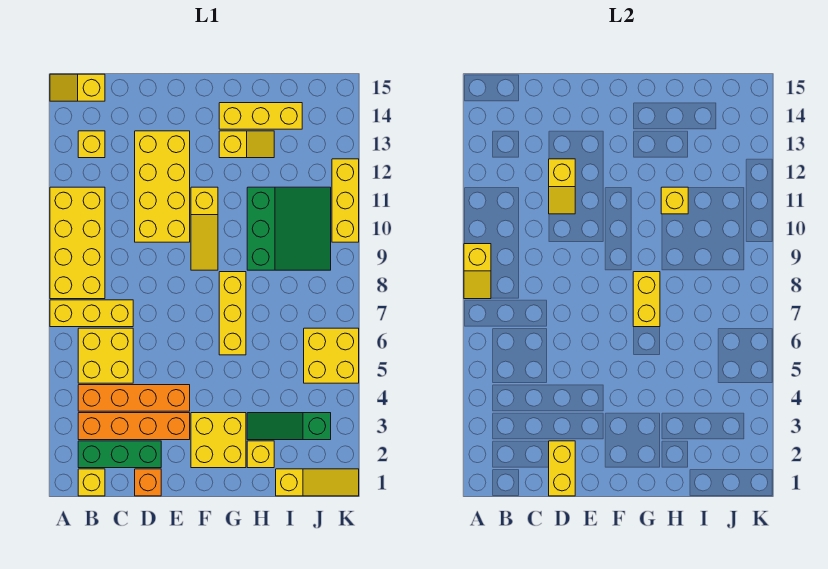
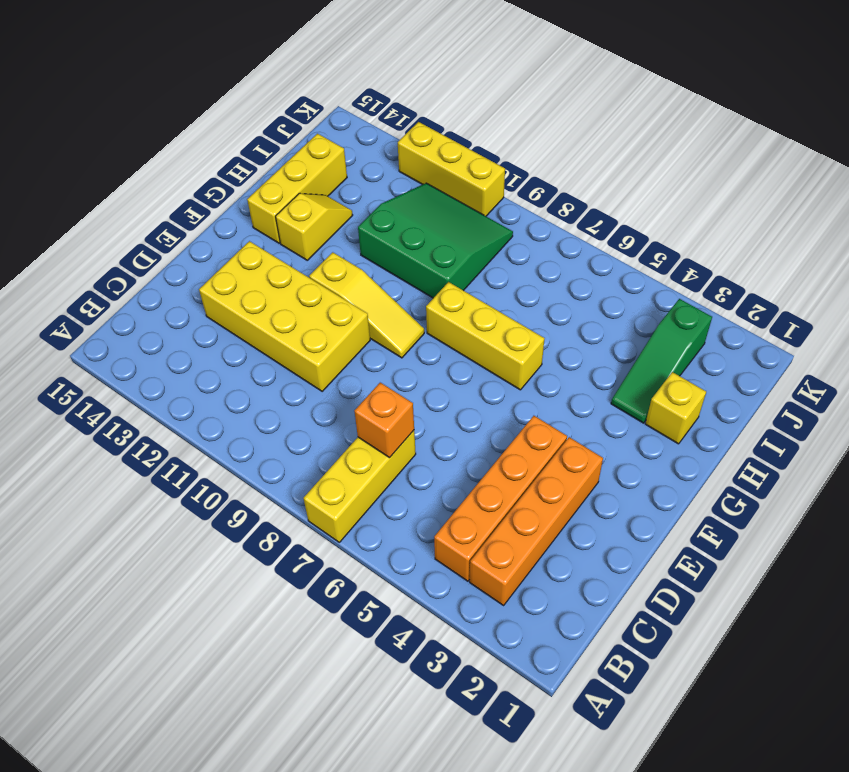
orange 1x1 brick [354,383,414,458] -> orange 1x1 brick moved to [135,469,161,496]
none -> yellow 2x4 brick [50,187,105,299]
none -> yellow 1x2 slope [50,74,105,101]
none -> yellow 1x1 brick [78,469,105,496]

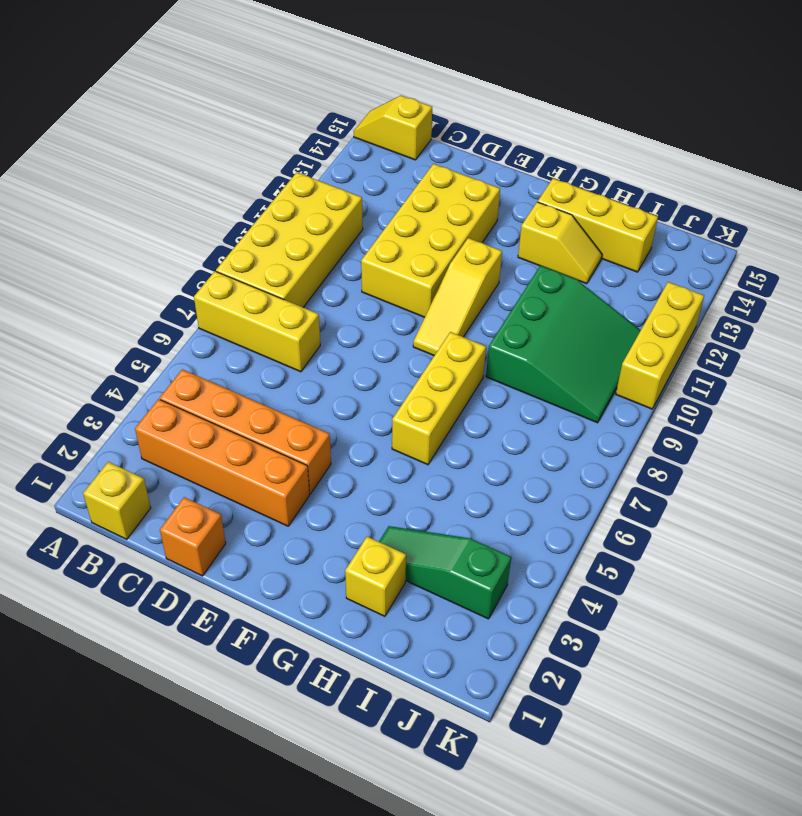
none -> green 1x3 brick [78,441,161,468]
none -> yellow 2x2 brick [78,328,133,383]
none -> yellow 1x1 brick [78,131,105,158]

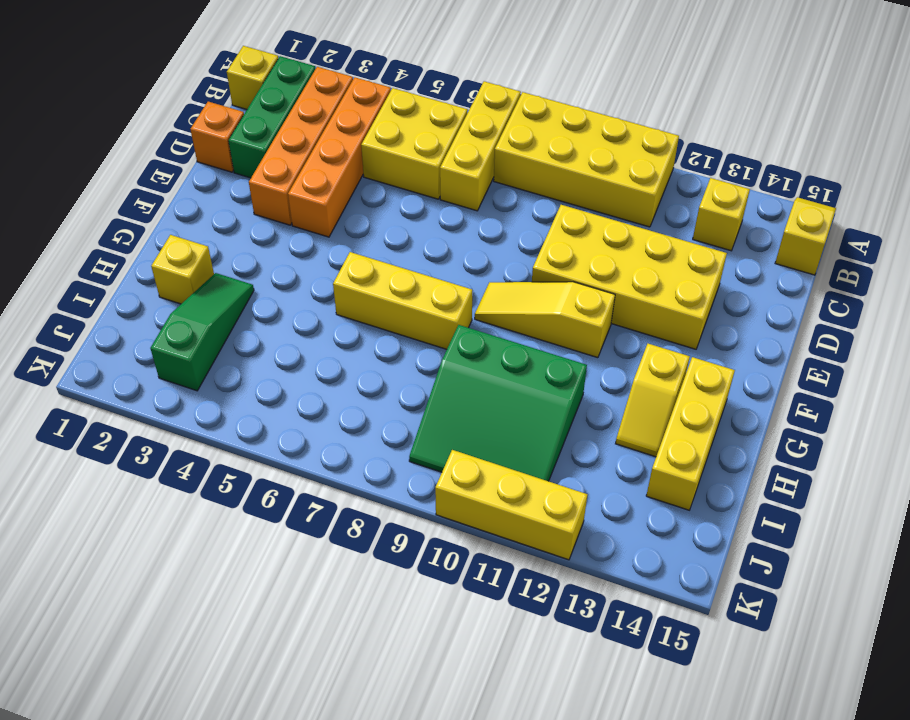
none -> yellow 2x2 brick [191,413,246,468]
none -> yellow 1x3 slope [276,469,359,496]
none -> yellow 2x2 brick [304,328,359,383]

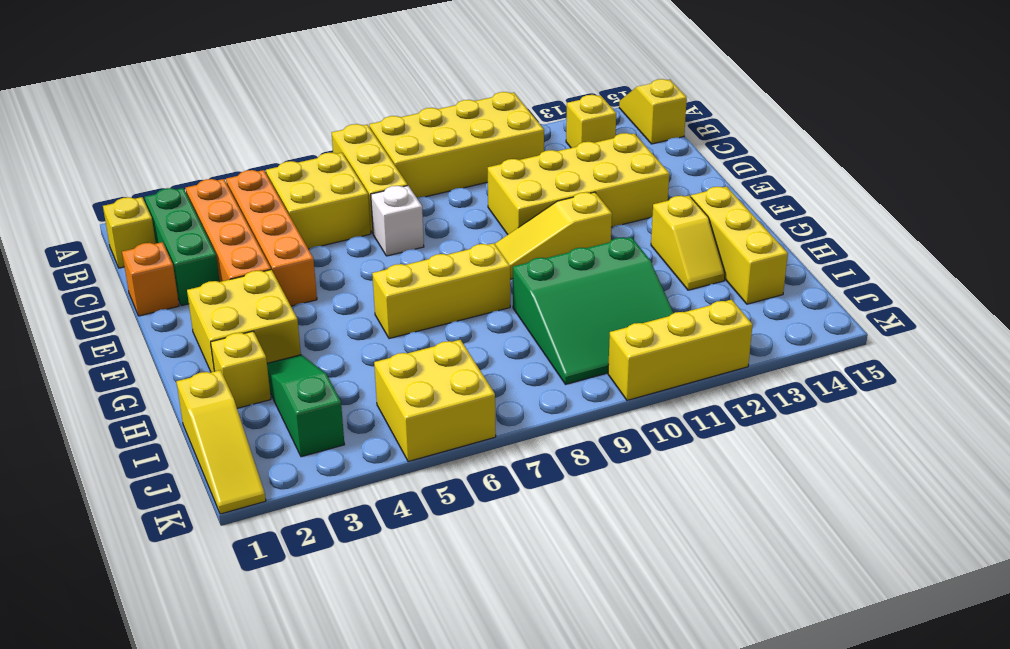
white 1x1 brick [371,186,424,256] -> none
none -> yellow 1x2 slope [464,244,491,299]
none -> yellow 1x2 brick [549,441,575,496]
none -> yellow 1x2 slope [549,159,575,214]

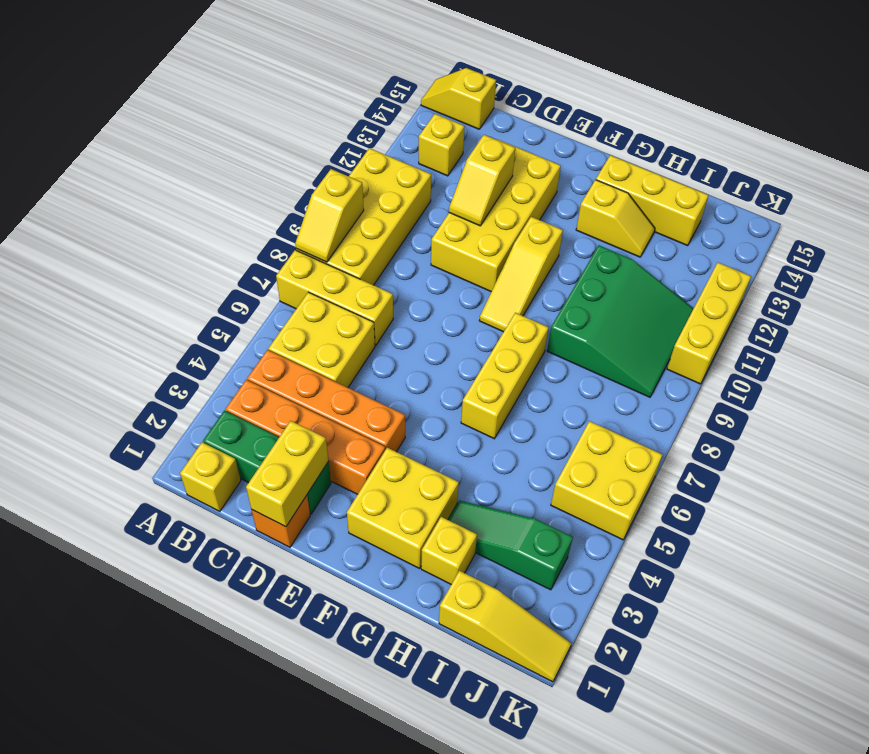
none -> yellow 1x2 brick [633,272,660,327]
none -> yellow 1x1 brick [661,187,688,214]

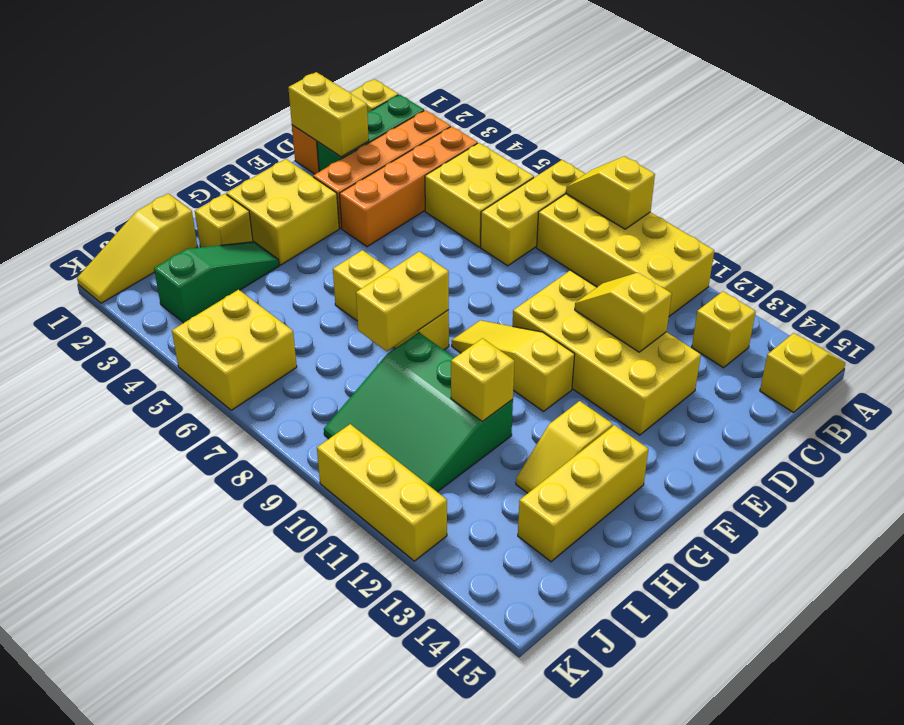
yellow 1x2 brick [356,251,449,351] -> yellow 1x2 brick turned to [633,272,660,327]

